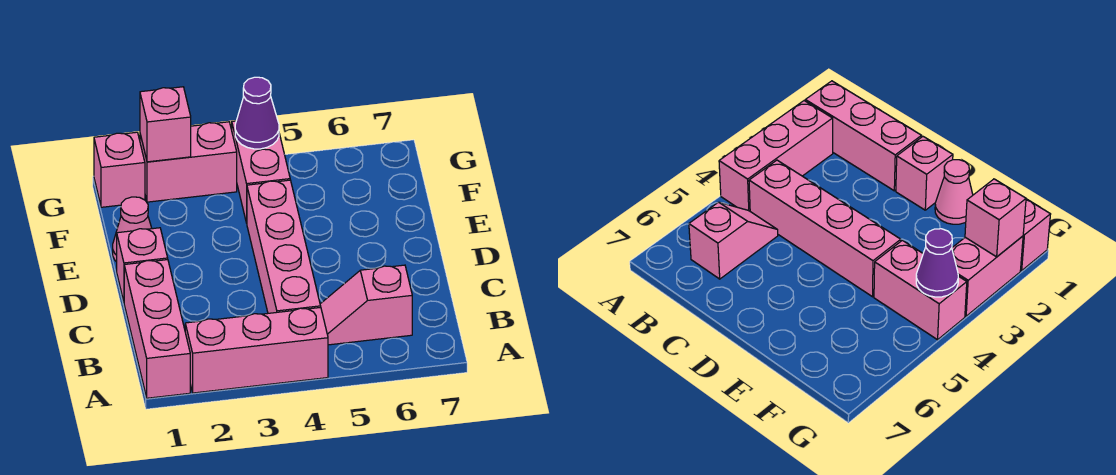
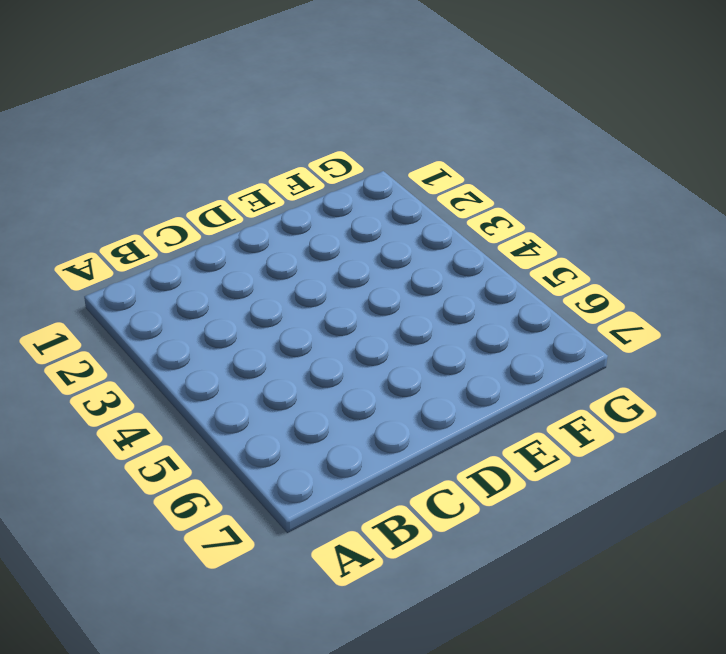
none -> pink 1x3 brick [124,260,190,398]
none -> pink 1x3 brick [185,307,328,393]

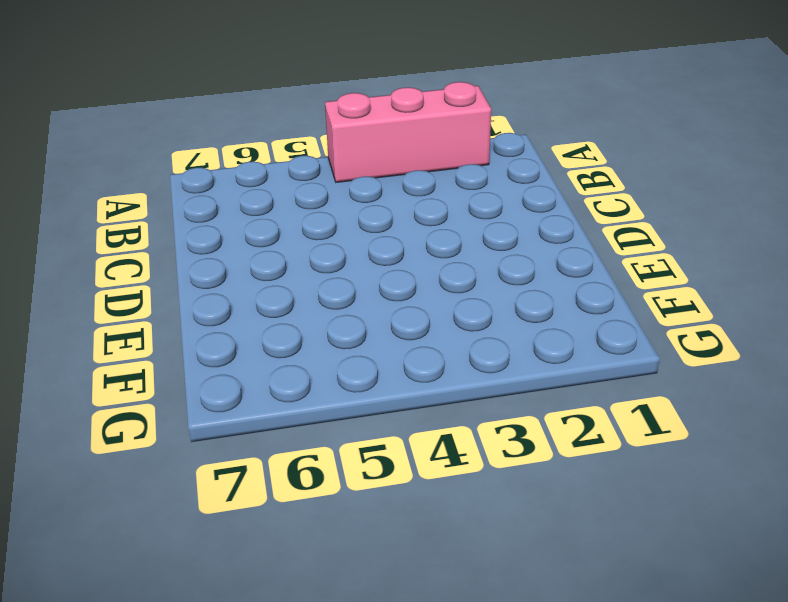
none -> pink 1x3 brick [124,260,190,398]
none -> pink 1x4 brick [247,180,321,313]

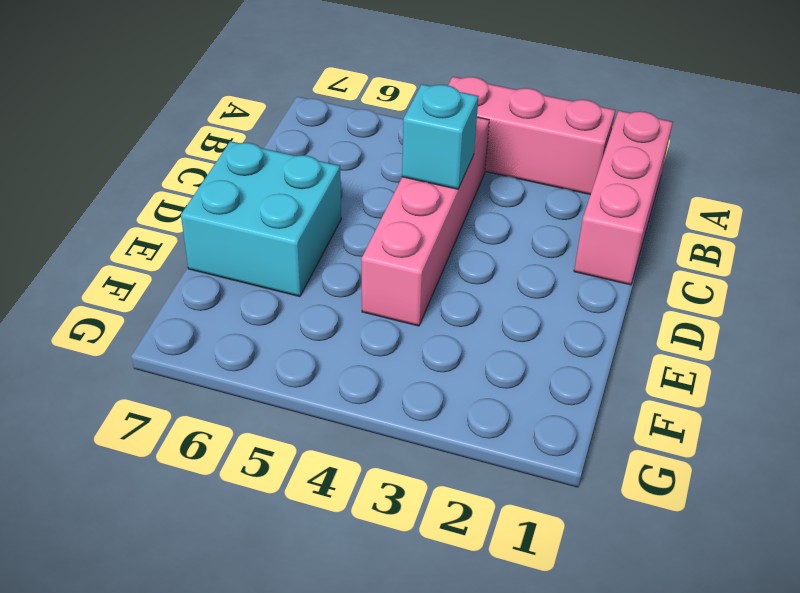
cyan 1x1 brick [402,84,479,189] -> none
cyan 2x2 brick [181,141,341,297] -> none
none -> pink 1x2 slope [320,265,412,345]
none -> pink 1x1 brick [117,228,168,301]

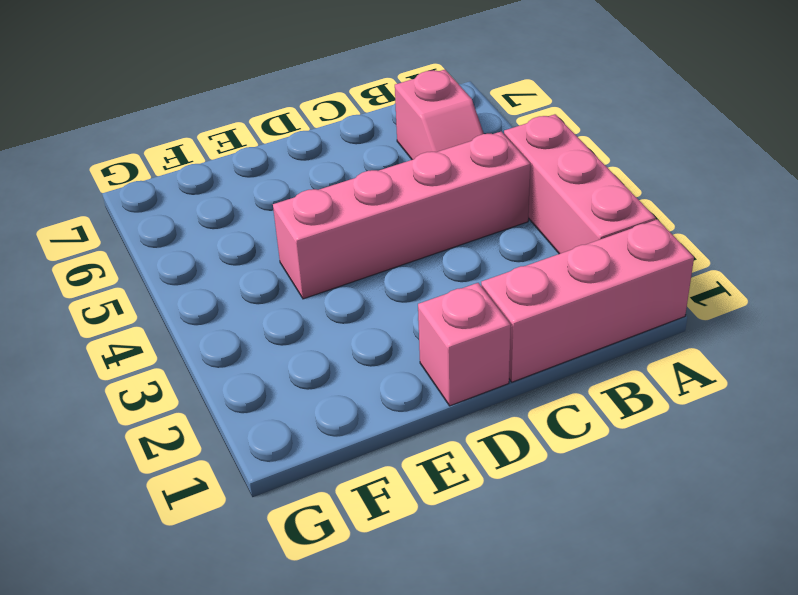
none -> pink 1x1 cone [113,197,152,262]
none -> pink 1x2 brick [232,121,290,223]

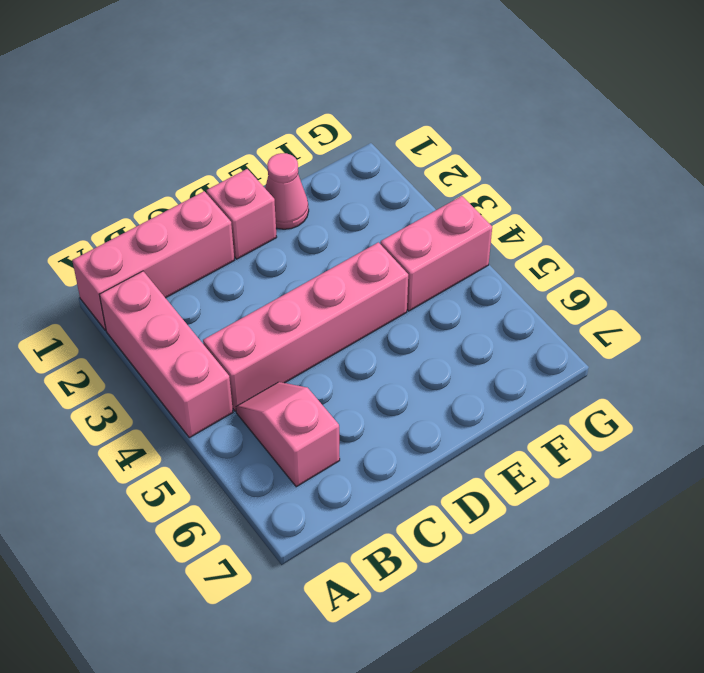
none -> pink 1x1 brick [94,132,145,207]
none -> pink 1x2 brick [140,122,237,202]

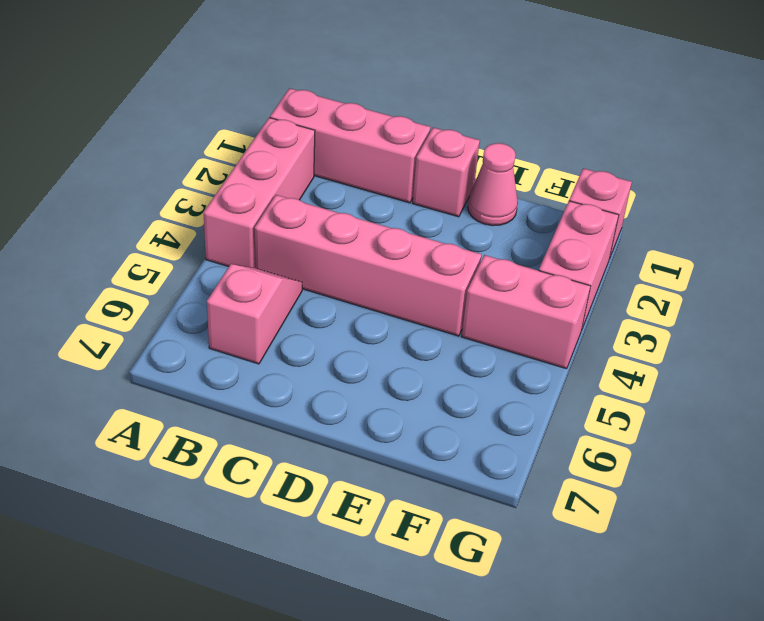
none -> pink 1x1 brick [140,87,191,162]
none -> purple 1x1 cone [235,77,279,149]

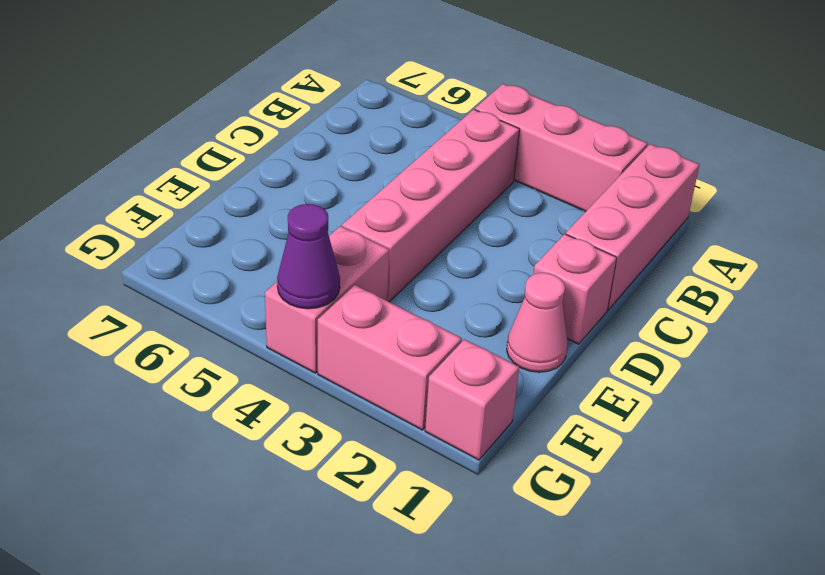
none -> pink 1x2 slope [320,265,412,345]
none -> pink 1x1 brick [140,87,191,162]

